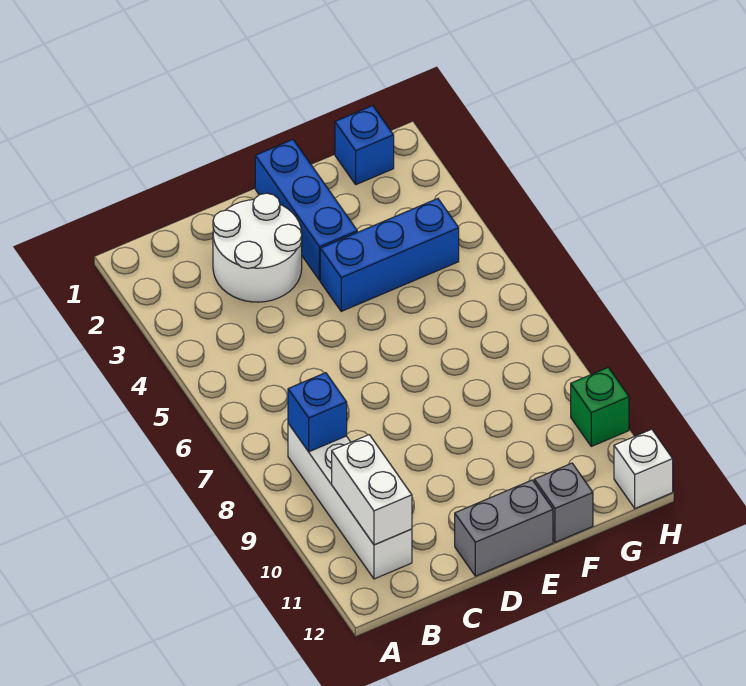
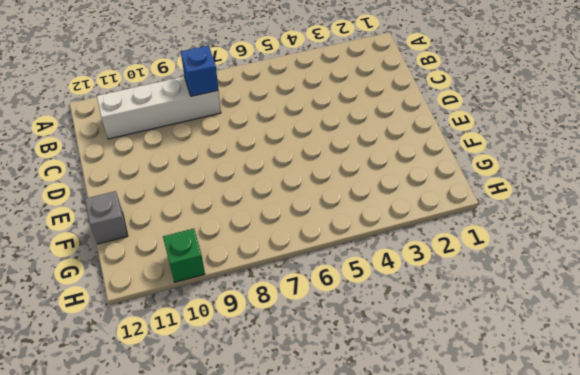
none -> white 2x2 round brick [213,193,302,302]
none -> grey 1x2 brick [455,480,553,576]

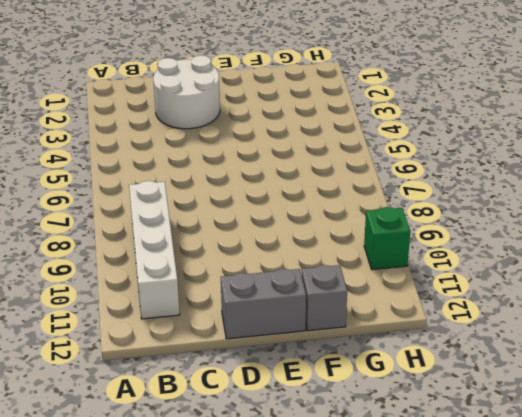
none -> blue 1x3 brick [255,140,357,281]
none -> blue 1x3 brick [320,199,459,311]

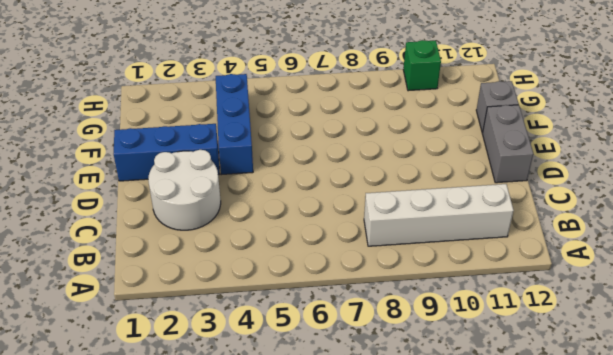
none -> blue 1x1 brick [335,106,394,185]
none -> white 1x1 brick [614,429,673,508]

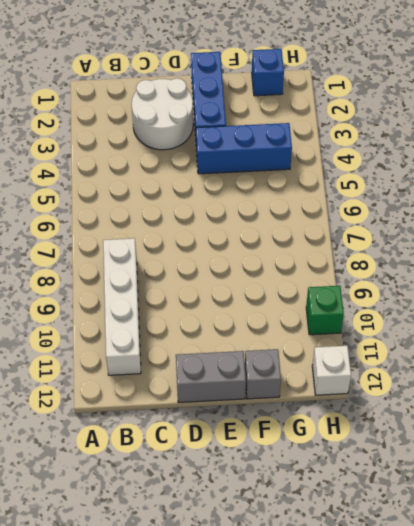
none -> blue 1x1 brick [288,373,347,452]
none -> white 1x2 brick [332,435,412,545]

